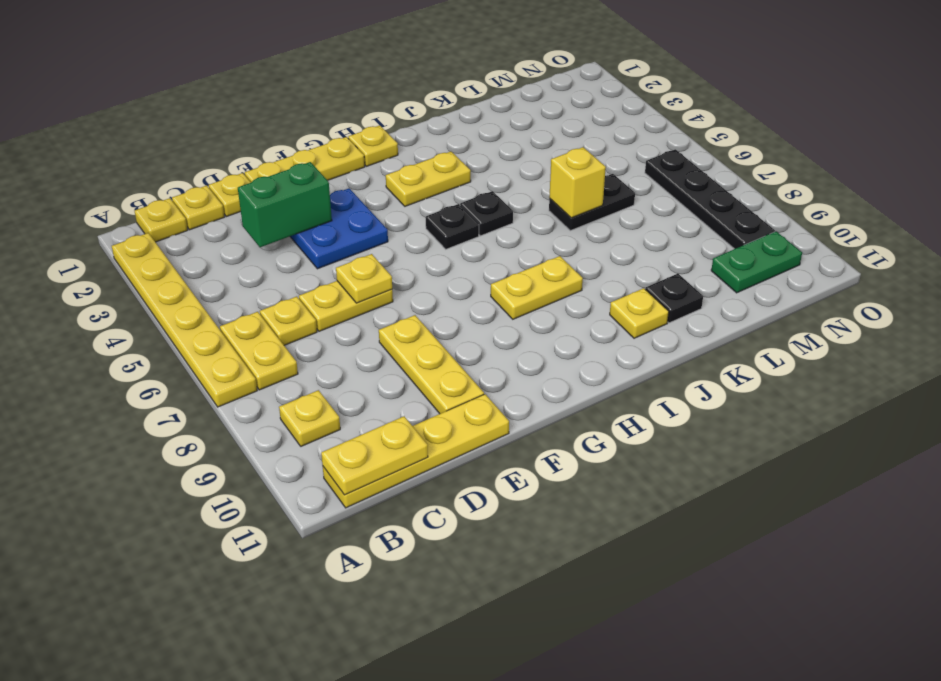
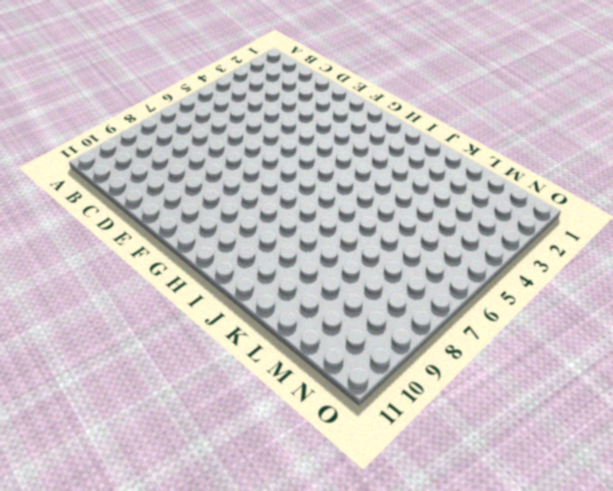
none -> yellow 1x6 plate [112,233,257,407]
none -> yellow 1x1 plate [135,198,187,242]
none -> yellow 1x2 plate [220,312,298,390]

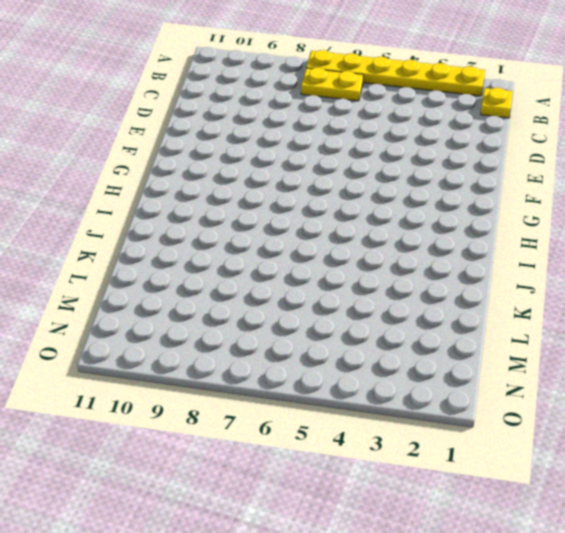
none -> yellow 1x1 plate [279,390,340,446]
none -> yellow 1x4 plate [323,394,509,508]
none -> yellow 1x1 plate [172,185,224,230]

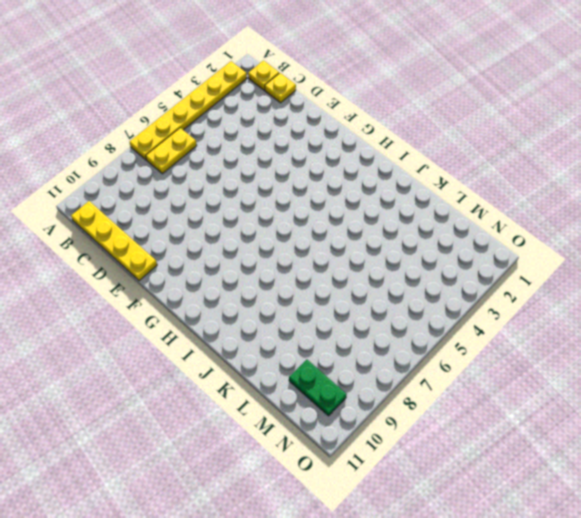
none -> yellow 1x1 plate [279,390,340,446]
none -> yellow 1x1 plate [260,296,317,345]
none -> yellow 1x1 plate [209,173,251,217]

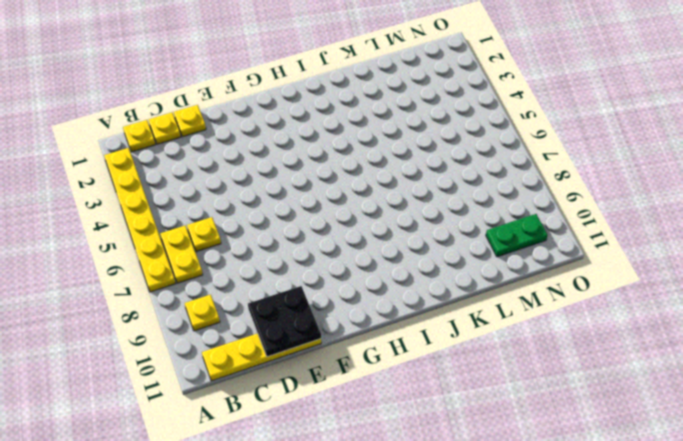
black 2x2 plate [248,286,321,357] -> none
none -> yellow 1x2 plate [299,281,393,331]
none -> yellow 1x3 plate [245,137,365,182]
none -> blue 2x2 plate [290,188,388,269]

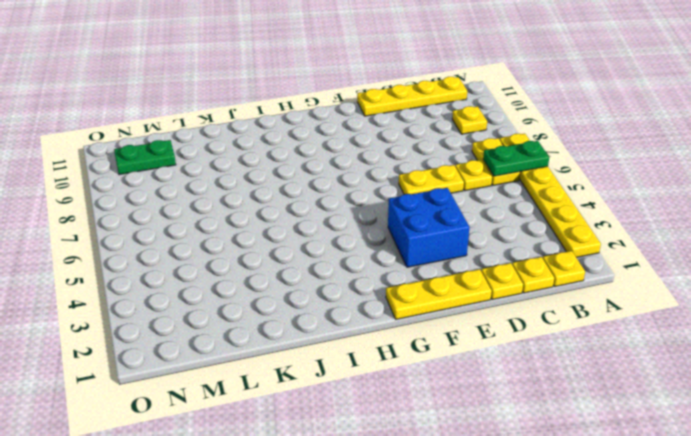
green 1x2 plate [483,141,549,176] -> none
blue 2x2 brick [388,188,470,267] -> blue 2x2 plate [290,188,388,269]
none -> yellow 1x3 plate [379,315,484,414]
none -> yellow 1x1 plate [348,125,398,166]
none -> yellow 1x2 plate [386,152,471,206]

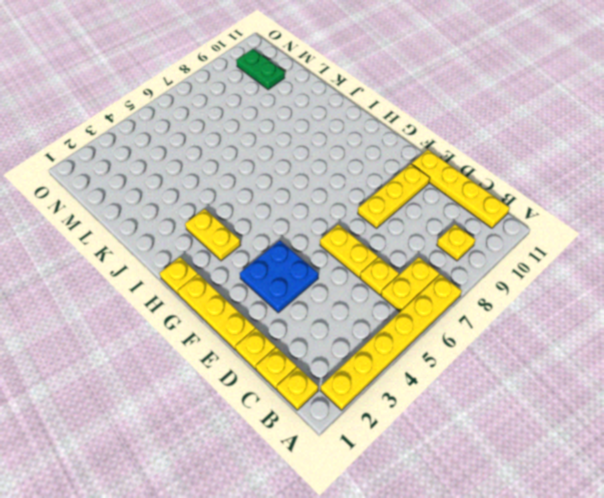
none -> black 1x1 plate [426,204,479,249]
none -> yellow 1x2 plate [491,256,583,319]
none -> black 1x1 plate [460,191,513,236]

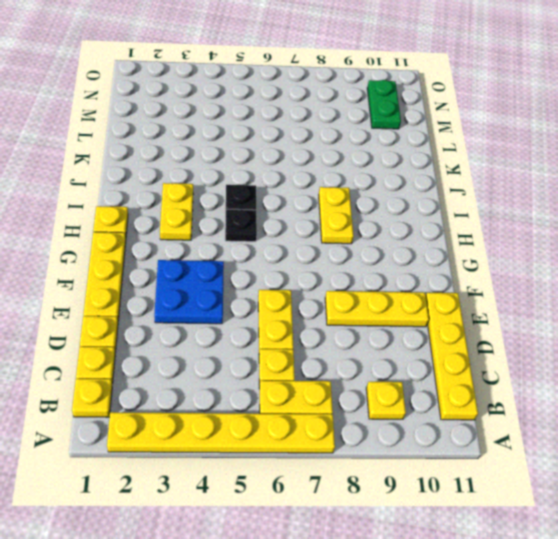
none -> yellow 1x1 plate [610,288,669,338]
none -> black 1x2 plate [549,174,635,231]
none -> black 1x1 plate [645,274,703,323]

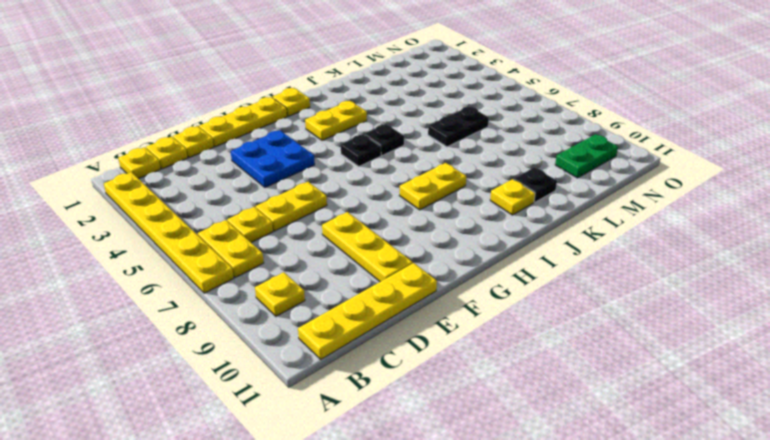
none -> black 1x4 plate [645,149,775,249]
none -> yellow 1x2 plate [321,416,428,495]
none -> green 1x2 brick [238,162,332,247]

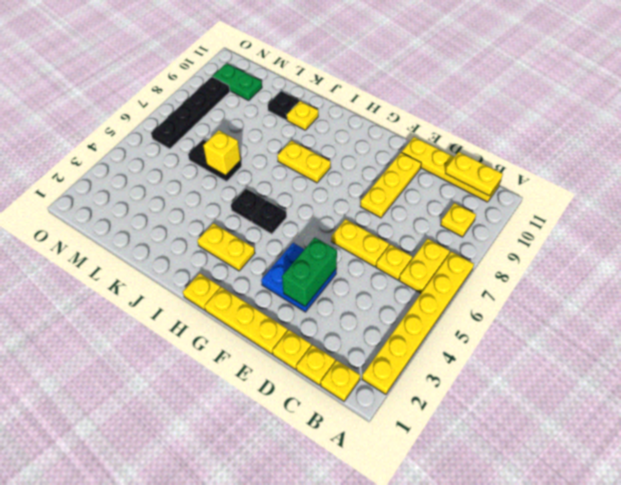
green 1x2 brick [282,238,337,306] -> green 1x2 brick turned to [238,162,332,247]
none -> yellow 1x1 plate [336,254,392,303]

